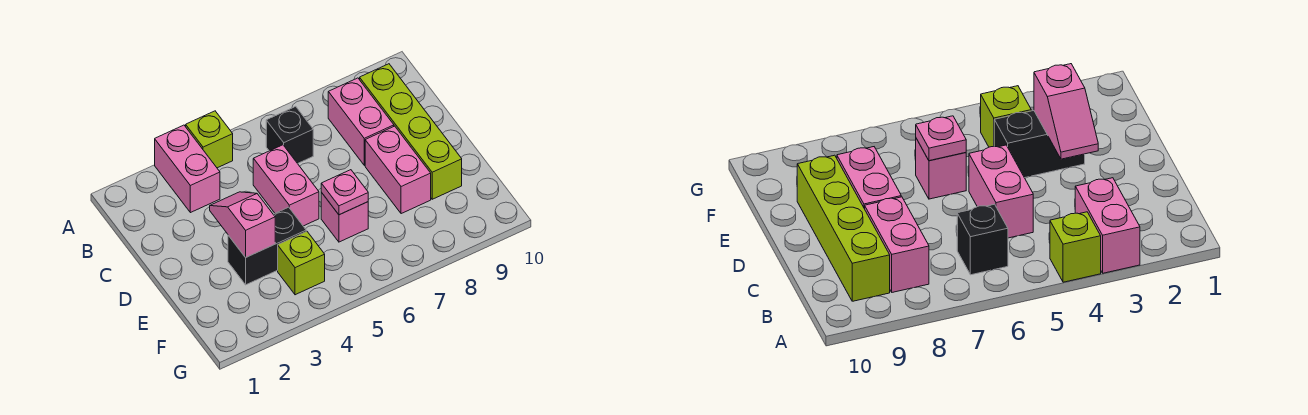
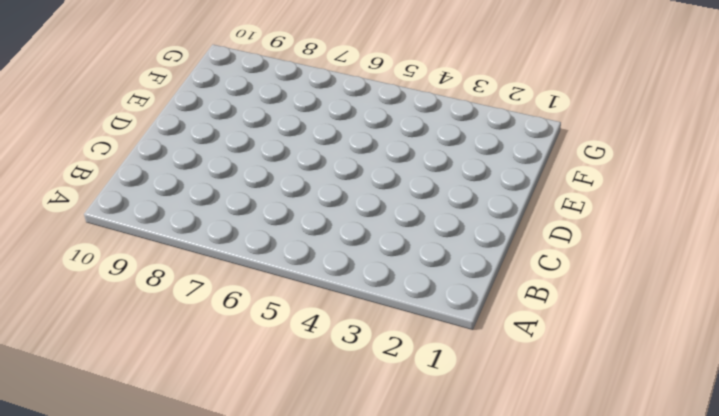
none -> pink 1x2 brick [155,125,220,213]
none -> lime 1x1 brick [186,111,233,168]
none -> black 1x1 brick [266,106,313,164]

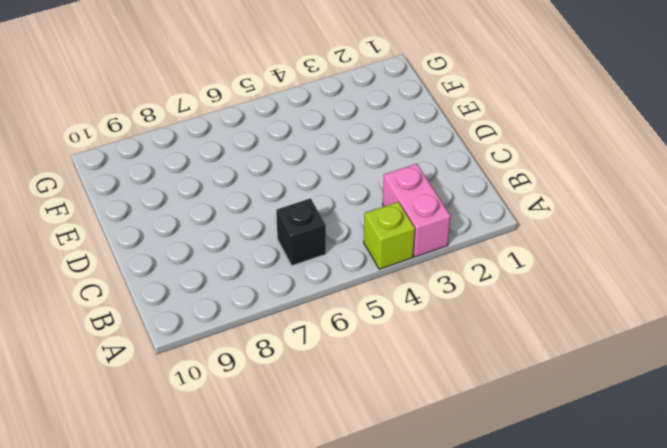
none -> pink 1x2 brick [328,78,394,165]
none -> lime 1x4 brick [360,64,462,199]
none -> pink 1x2 brick [253,145,319,226]

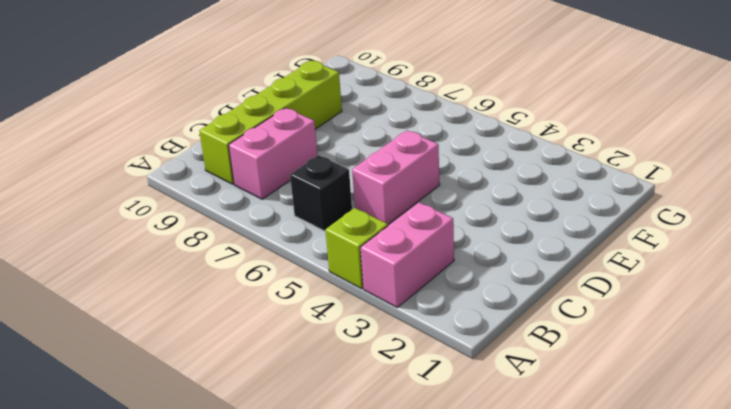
none -> pink 1x2 brick [365,126,431,214]
none -> black 1x2 brick [228,207,306,285]
none -> pink 1x1 brick [321,192,368,242]

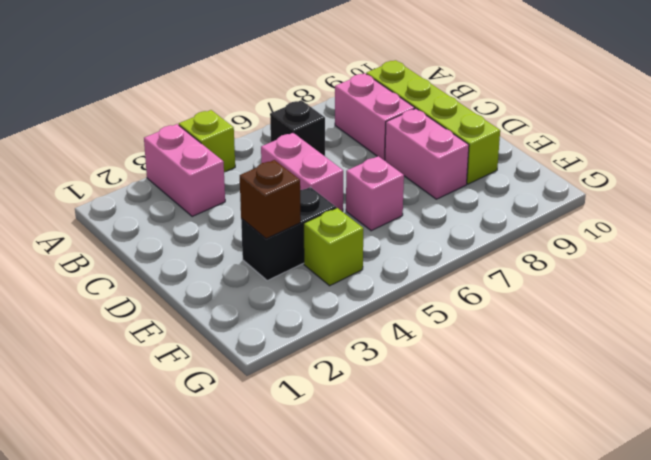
brown 1x1 brick [240,160,301,239] -> pink 1x2 slope [210,192,275,257]
none -> pink 1x1 plate [321,170,368,215]

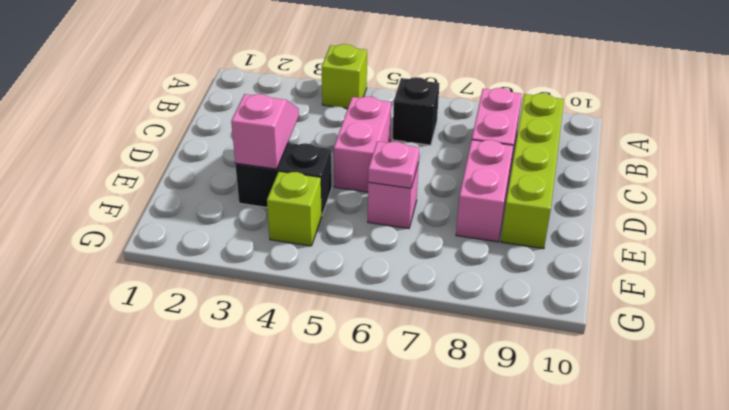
none -> pink 1x2 brick [155,125,220,213]

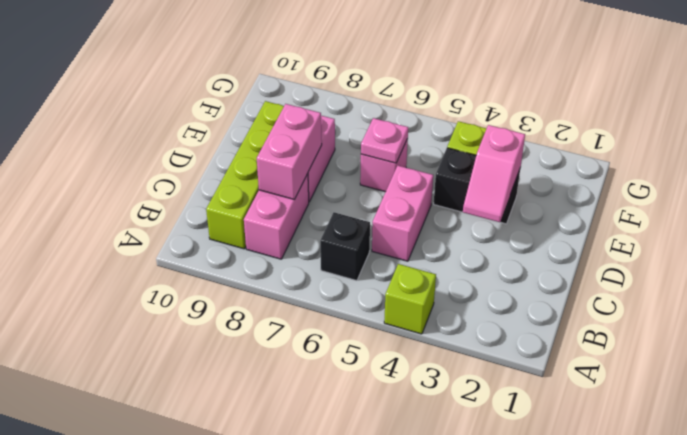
pink 1x2 brick [257,104,322,199] -> pink 1x2 brick moved to [155,125,220,213]

